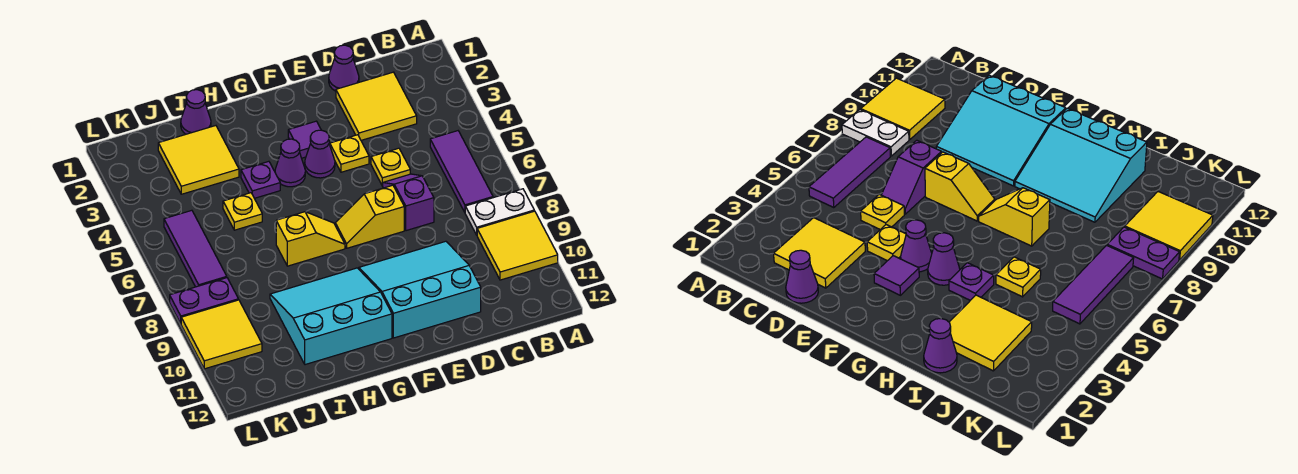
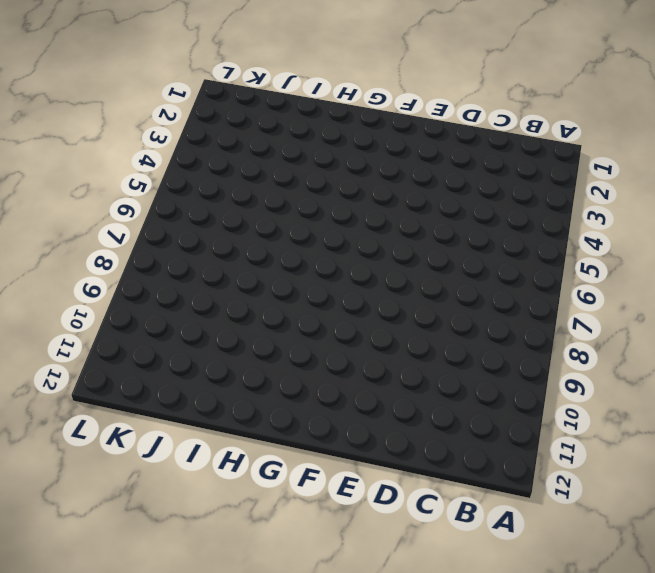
none -> white 1x2 plate [465,189,534,235]
none -> yellow 2x2 tile [477,211,558,280]
none -> purple 1x3 tile [430,131,493,212]

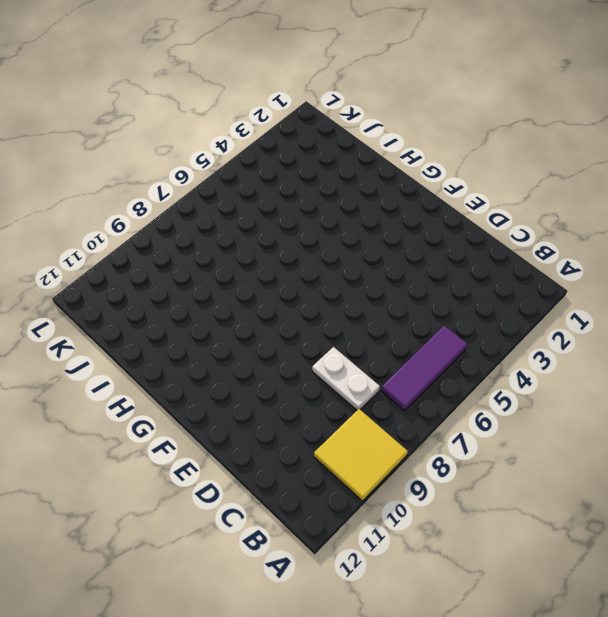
white 1x2 plate [312,347,380,410] -> white 1x2 plate moved to [465,189,534,235]
none -> yellow 2x2 tile [336,72,417,140]
none -> purple 1x1 cone [329,45,359,91]
none -> yellow 1x1 plate [371,148,410,186]

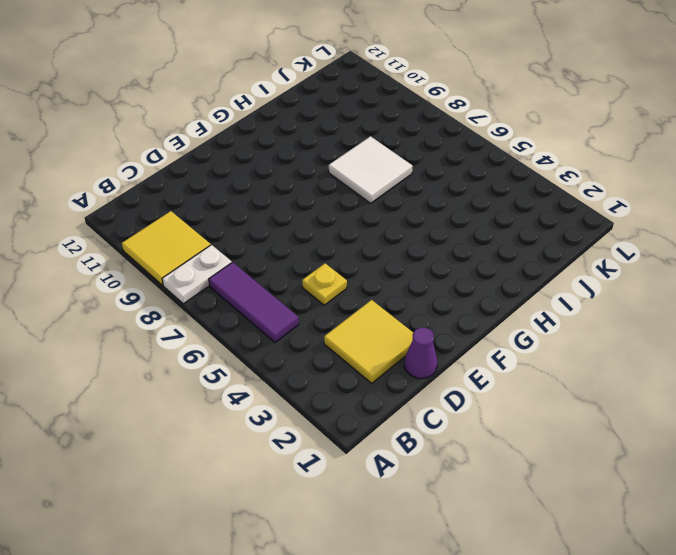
white 2x2 tile [329,136,412,203] -> yellow 1x2 slope [276,212,345,266]
none -> purple 1x2 slope [383,174,434,231]
none -> cyan 3x3 slope [359,241,481,338]
none -> yellow 1x1 plate [330,135,369,172]

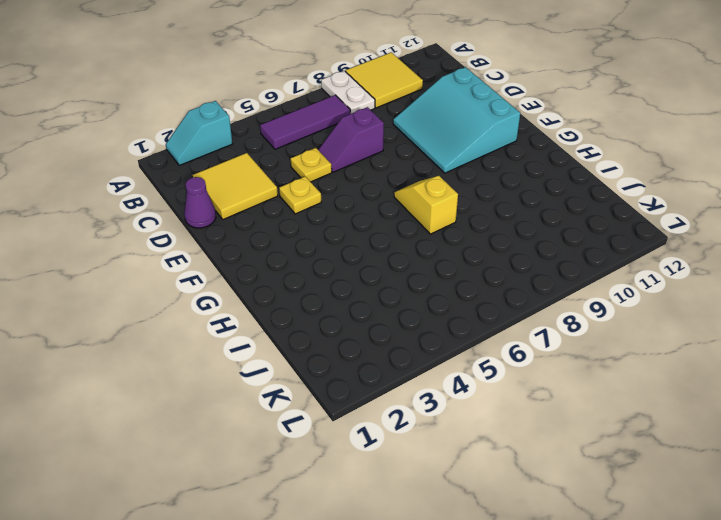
cyan 1x2 slope [166,101,232,165] -> none
none -> yellow 1x2 slope [335,185,404,248]
none -> purple 1x1 tile [288,121,321,158]
none -> purple 1x1 cone [305,130,335,178]

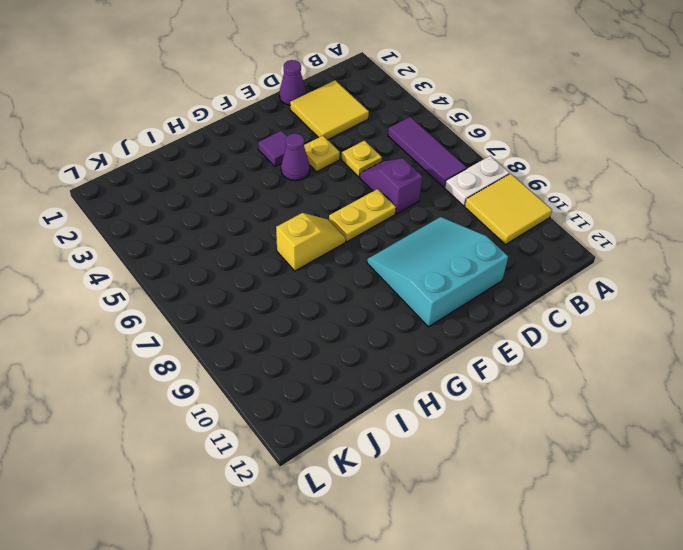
yellow 1x2 plate [329,189,396,242] -> yellow 1x2 slope [335,185,404,248]
none -> purple 1x1 cone [275,139,305,187]
none -> cyan 3x3 slope [270,268,392,365]
none -> purple 1x1 plate [241,161,280,198]

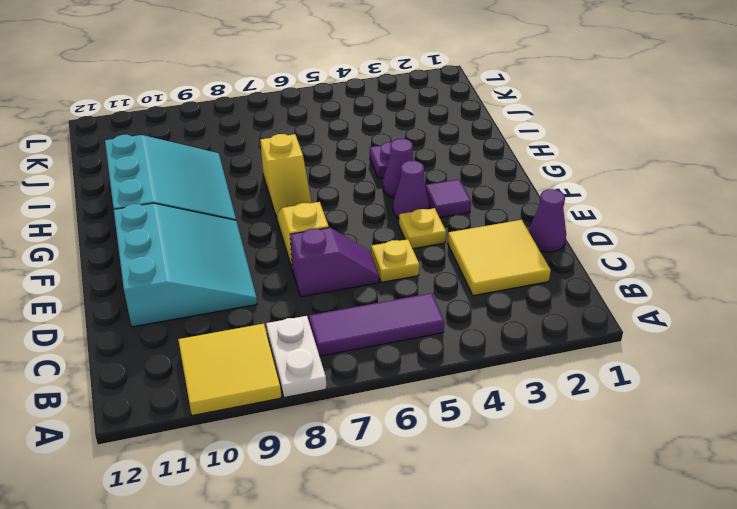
none -> purple 1x1 cone [181,90,211,134]
none -> yellow 2x2 tile [158,126,239,194]
none -> yellow 1x1 plate [223,193,262,230]

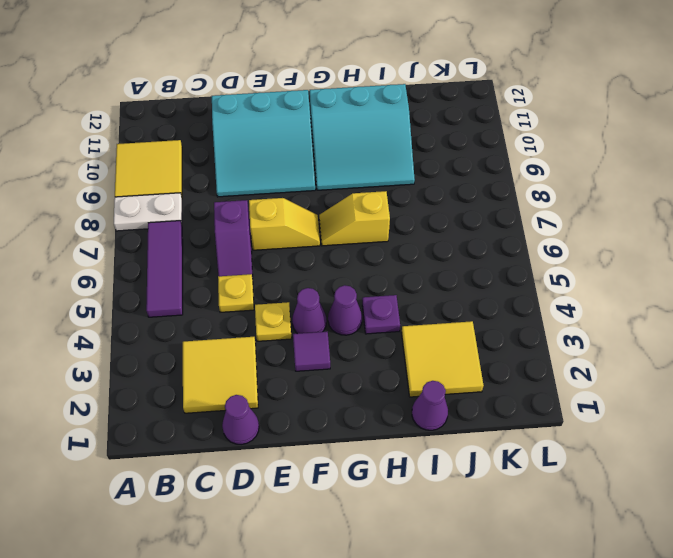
none -> yellow 1x1 plate [223,193,262,230]
none -> purple 1x3 tile [164,210,227,287]
none -> purple 1x2 plate [170,278,238,323]

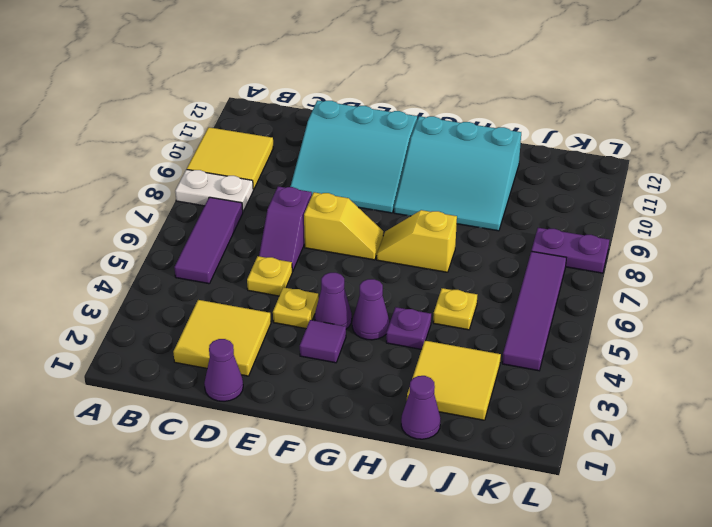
purple 1x4 tile [502,251,566,371] -> purple 1x3 tile [164,210,227,287]
none -> yellow 2x2 tile [181,300,262,369]

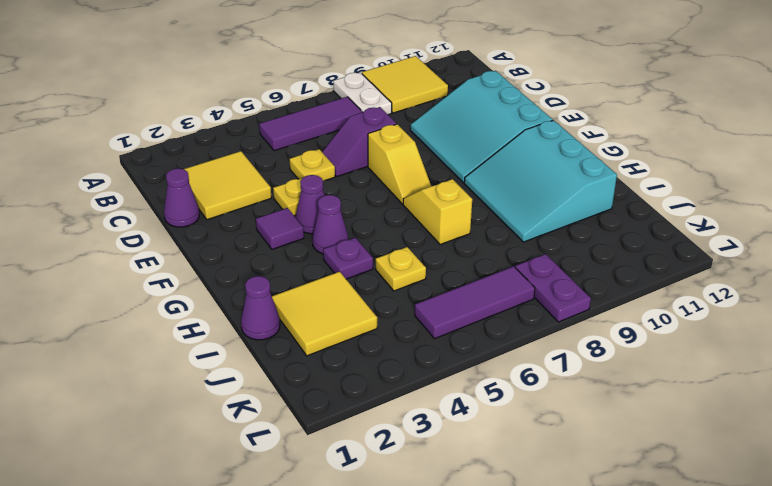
none -> yellow 2x2 tile [181,300,262,369]

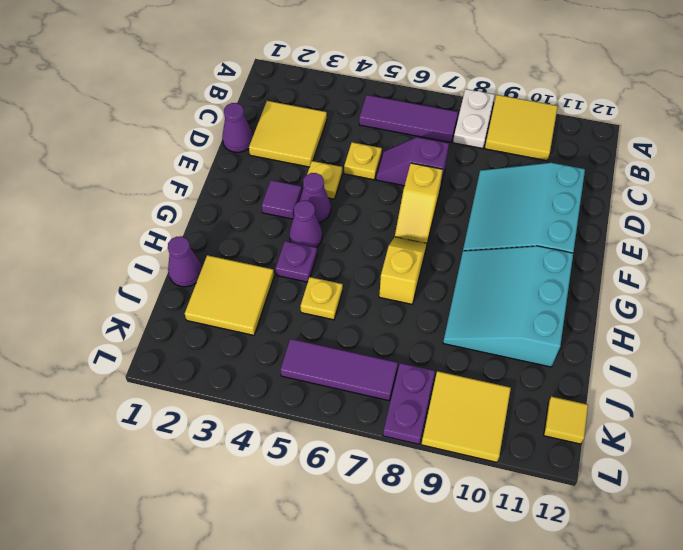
yellow 1x1 tile [544,396,588,444] -> none

